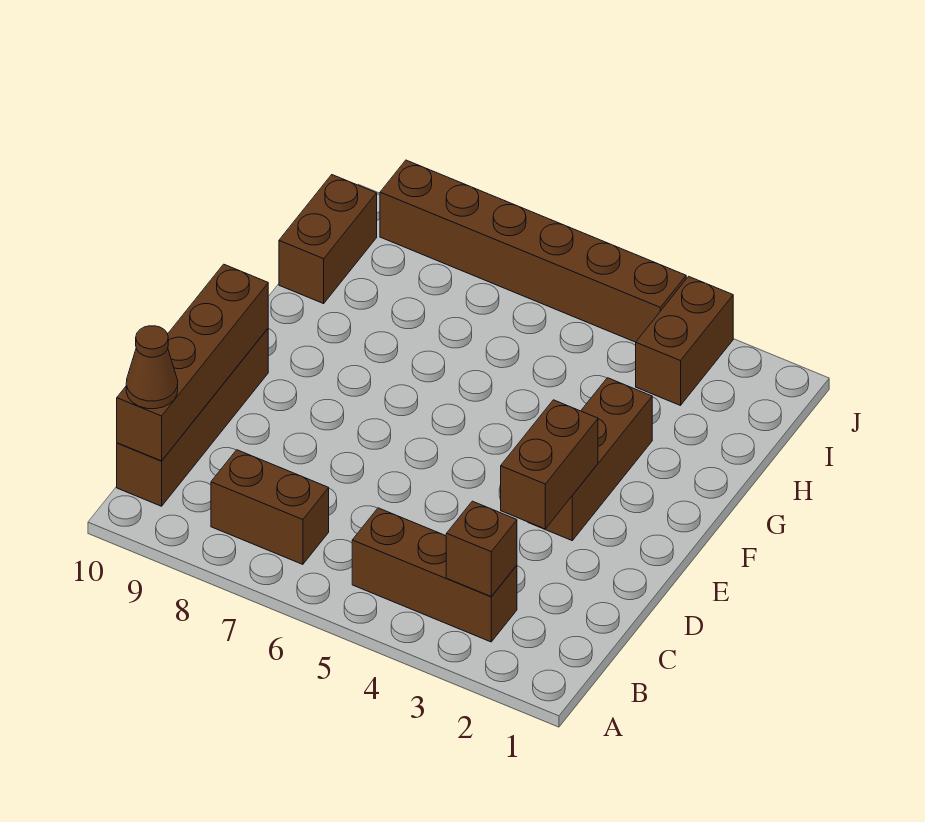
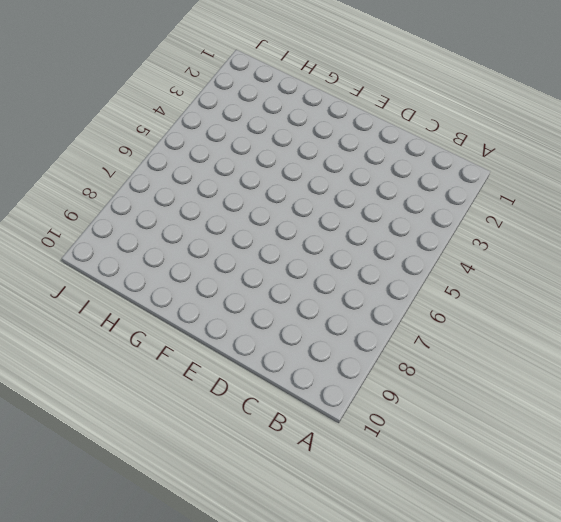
none -> brown 1x3 brick [352,508,517,642]
none -> brown 1x2 brick [211,450,329,564]

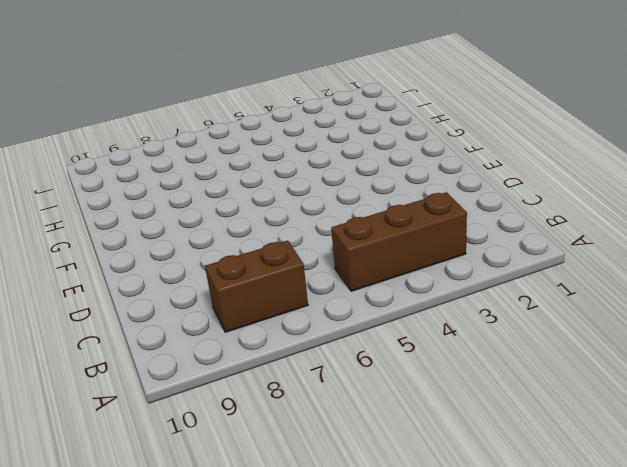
none -> brown 1x4 brick [117,329,268,506]
none -> brown 1x3 brick [528,378,652,540]

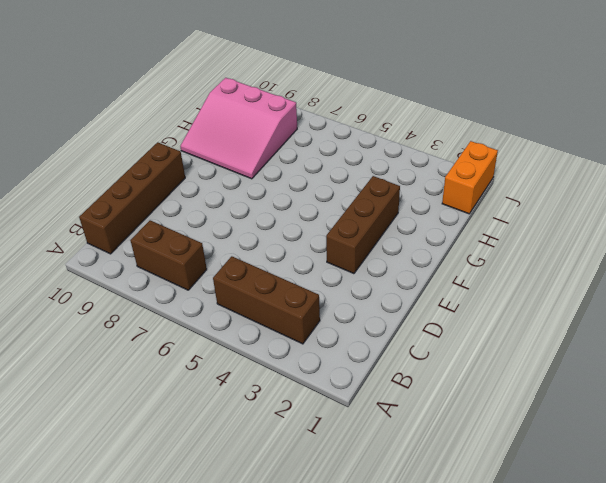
pink 3x3 slope [180,78,297,179] -> brown 1x2 brick [279,175,377,304]
orange 1x2 brick [442,141,498,214] -> none
none -> brown 1x2 brick [636,276,733,406]
none -> brown 1x6 brick [380,160,686,342]

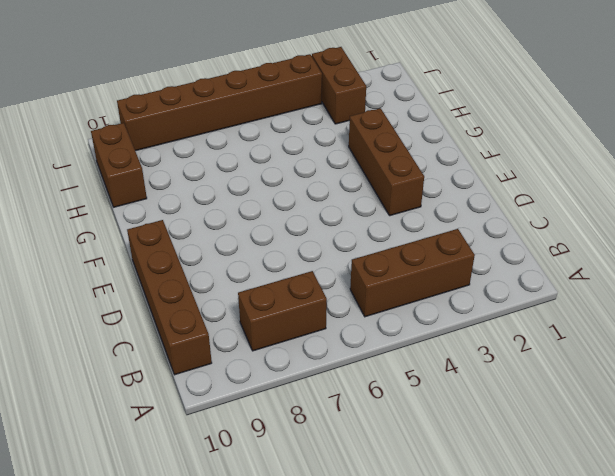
none -> brown 1x1 brick [446,501,517,596]
none -> brown 1x4 brick [117,264,268,461]

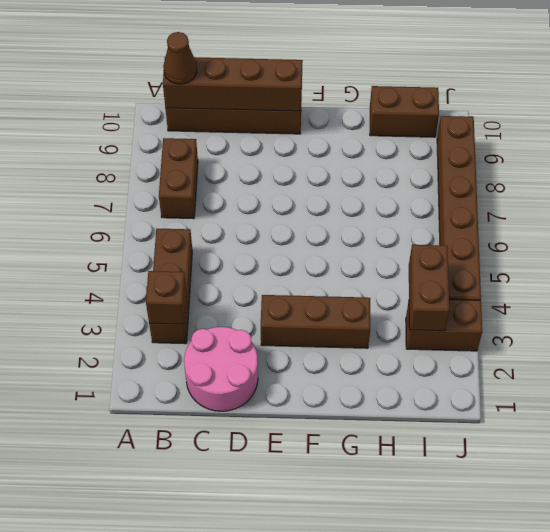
pink 2x2 round brick [184,327,258,411] -> none
brown 1x2 brick [409,245,449,331] -> brown 1x2 brick turned to [501,400,598,529]

